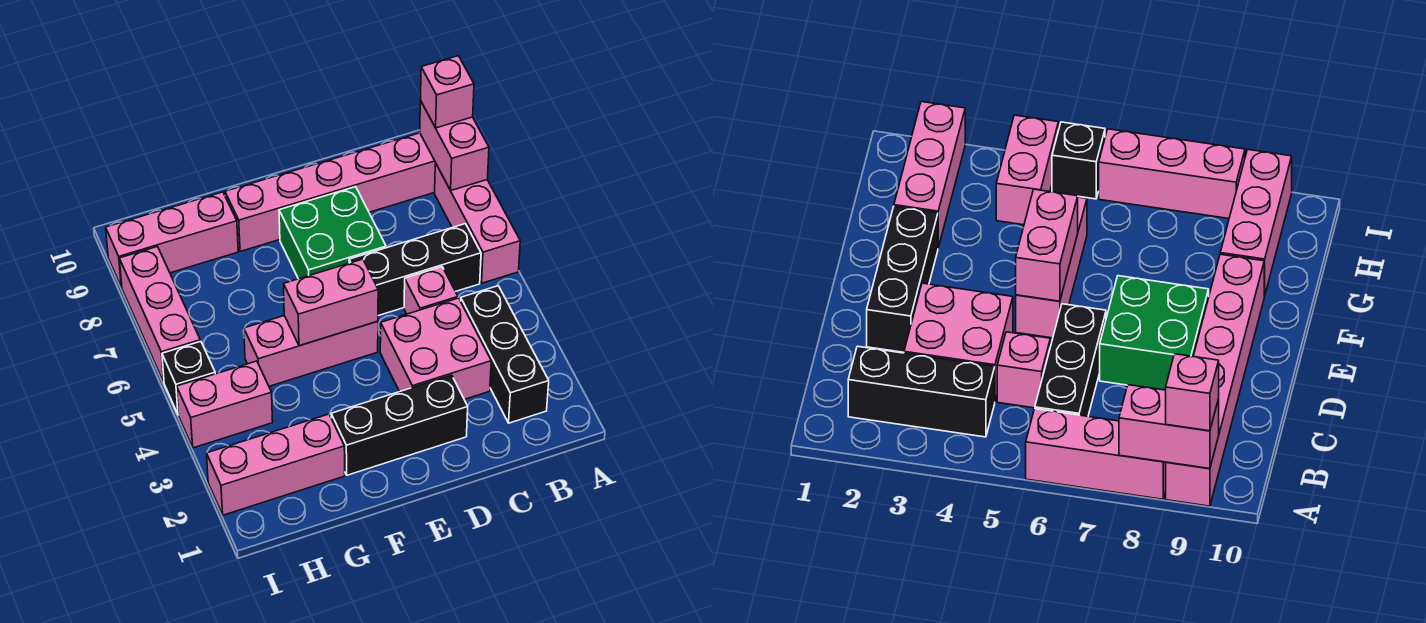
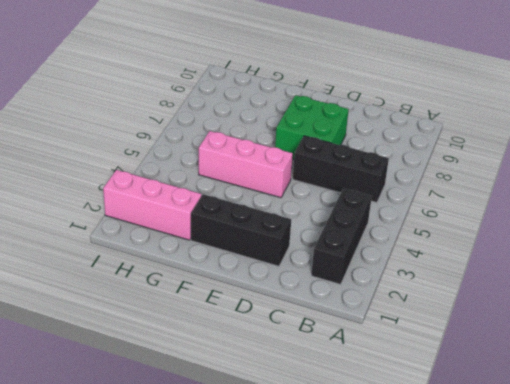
none -> pink 1x3 brick [435,163,520,283]
none -> pink 1x6 brick [225,133,436,251]
none -> pink 2x2 brick [380,298,491,399]

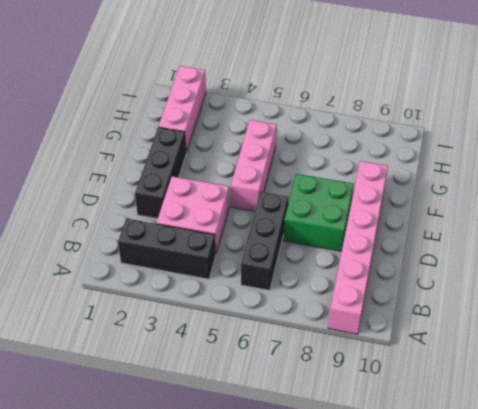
none -> pink 1x3 brick [435,163,520,283]
none -> pink 1x1 brick [404,267,458,314]
none -> pink 1x3 brick [106,192,238,287]

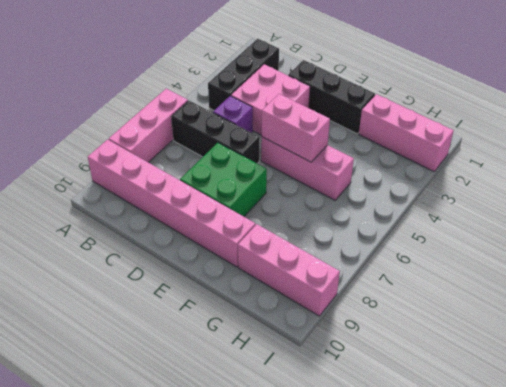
purple 1x1 brick [213,96,253,133] -> pink 1x1 brick [404,267,458,314]
none -> pink 1x2 brick [177,361,273,448]
none -> black 1x1 brick [162,341,215,415]
none -> pink 1x3 brick [119,247,200,382]

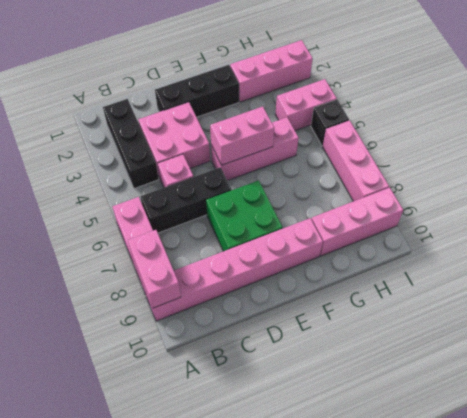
none -> pink 1x1 brick [421,56,474,128]

